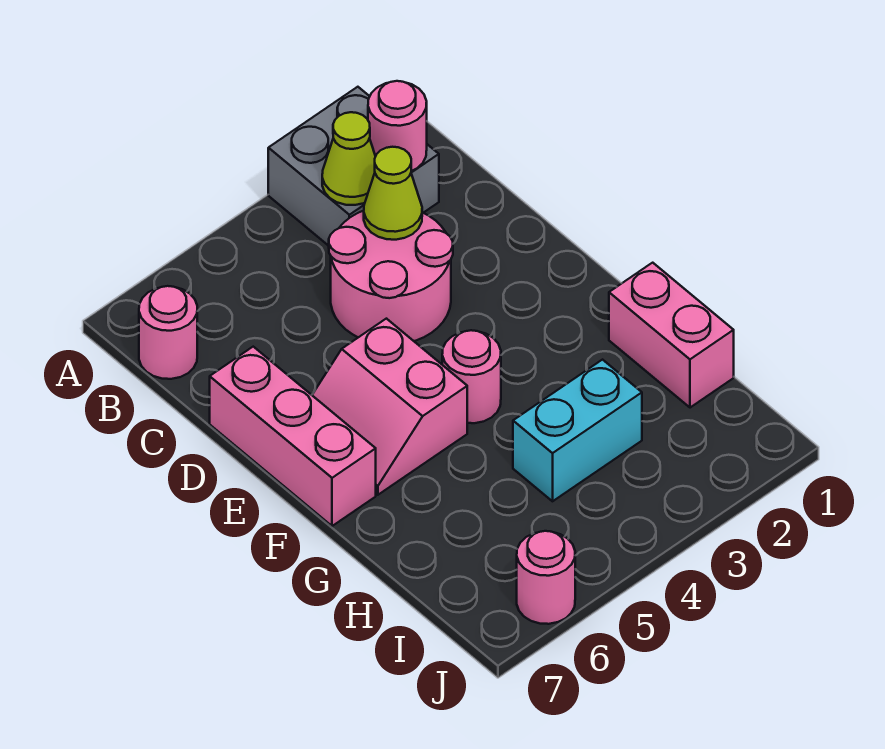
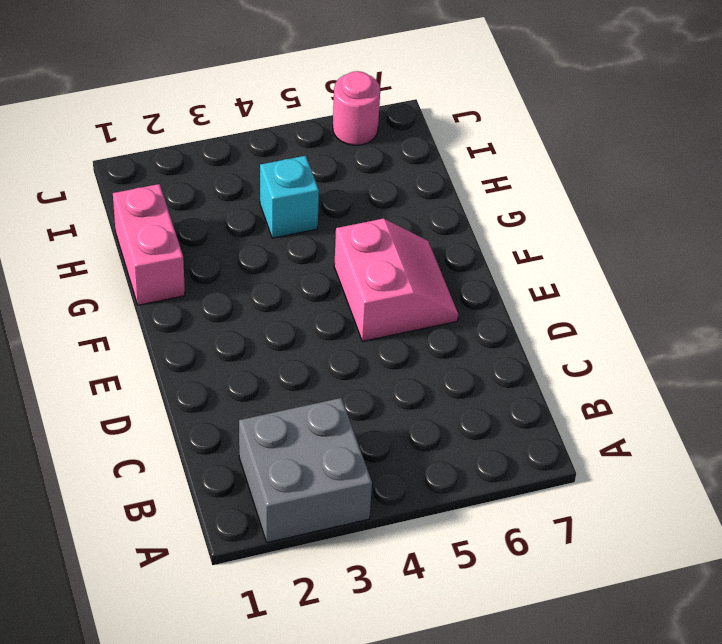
cyan 1x1 brick [260,156,319,238] -> cyan 1x2 brick [513,360,642,501]
none -> pink 1x1 round brick [139,286,197,379]
none -> pink 2x2 round brick [329,211,453,341]
none -> pink 1x3 brick [210,347,376,526]

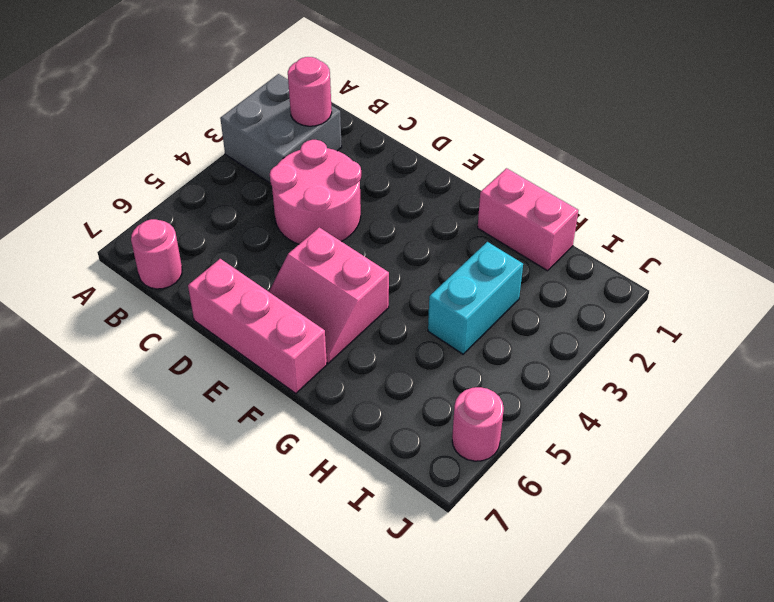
none -> pink 1x1 round brick [442,330,501,423]
none -> lime 1x1 cone [322,112,376,205]
none -> lime 1x1 cone [364,147,422,240]

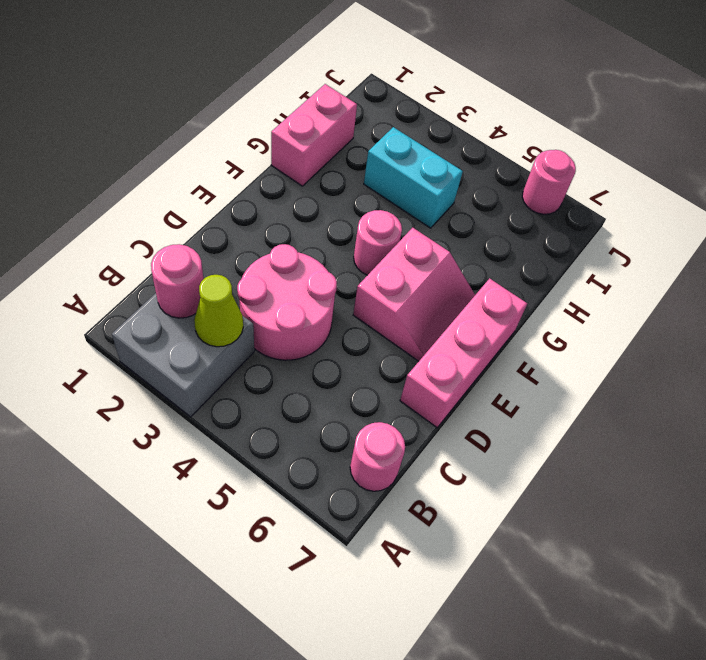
none -> lime 1x1 cone [364,147,422,240]

